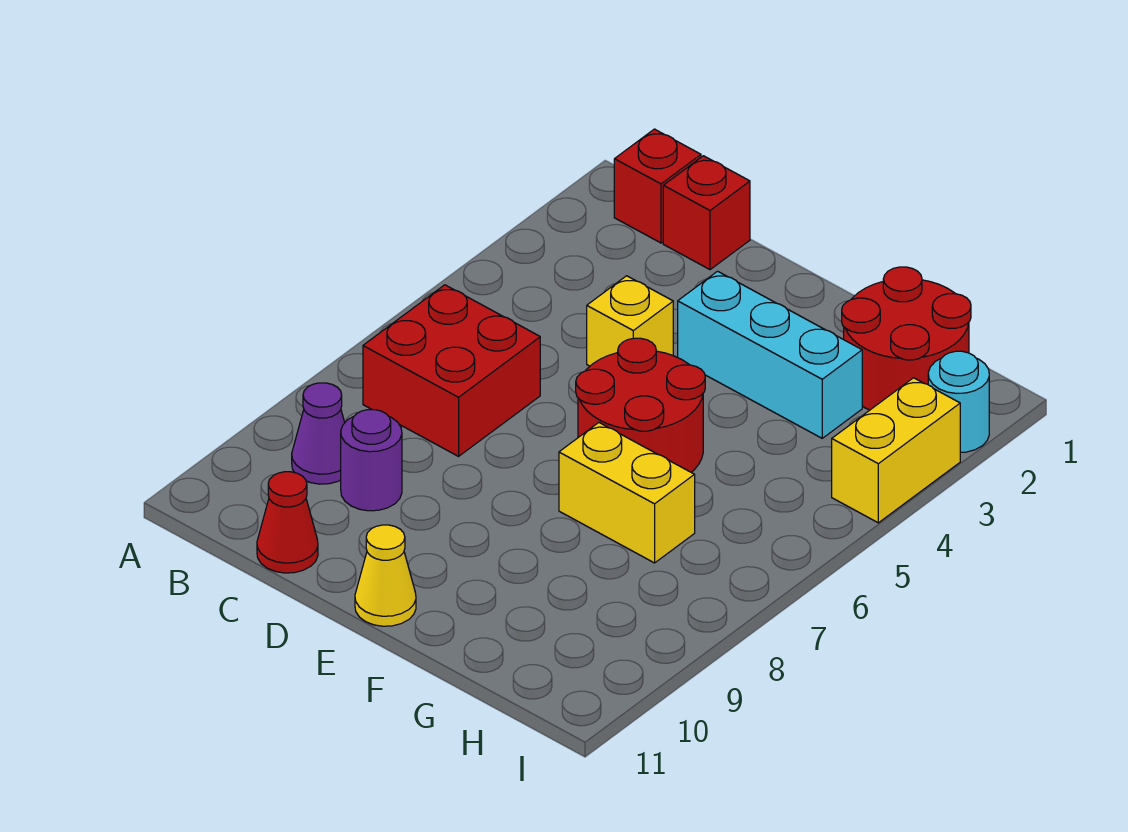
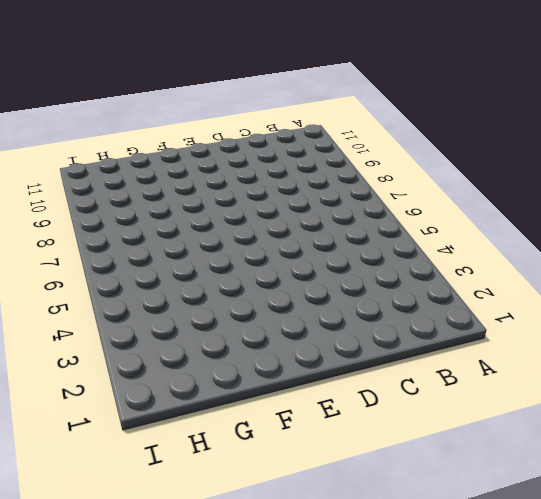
none -> red 1x1 brick [614,129,701,243]
none -> red 2x2 brick [363,285,540,456]
none -> purple 1x1 cone [292,383,345,484]

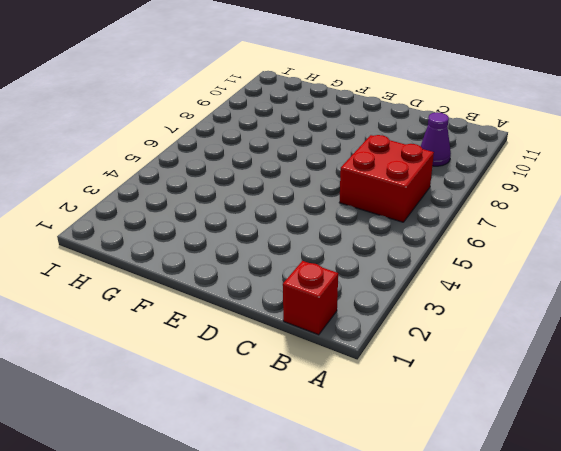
none -> red 1x1 brick [663,156,750,270]
none -> purple 1x1 round brick [341,410,402,511]
none -> red 1x1 cone [257,472,318,573]

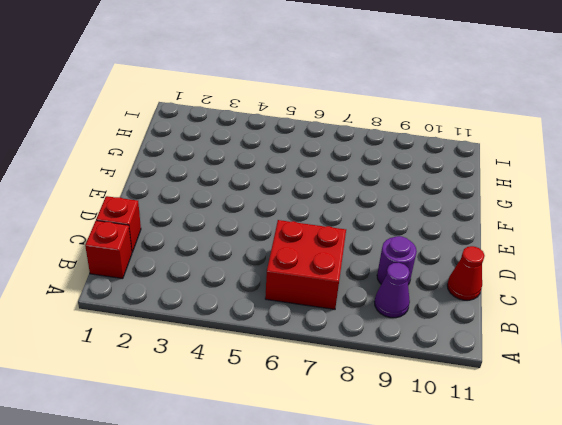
none -> yellow 1x1 brick [587,276,673,366]
none -> cyan 1x3 brick [678,271,862,438]
none -> red 2x2 round brick [576,338,705,472]

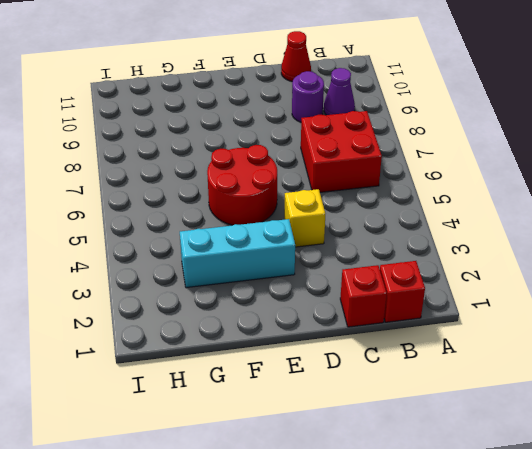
none -> yellow 1x1 cone [355,525,416,626]
none -> yellow 1x2 brick [559,423,695,563]
none -> red 2x2 round brick [842,267,971,410]

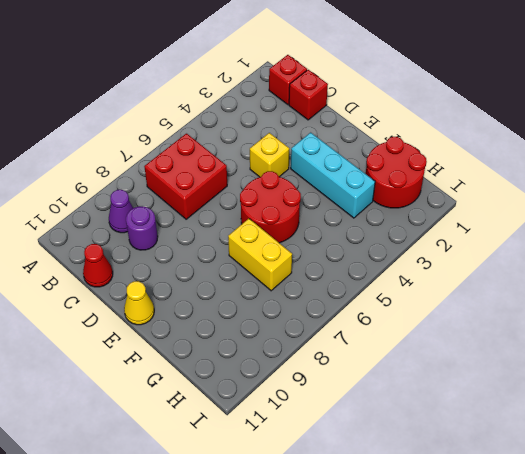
none -> cyan 1x1 round brick [928,351,989,452]
none -> yellow 1x2 brick [832,378,960,523]

